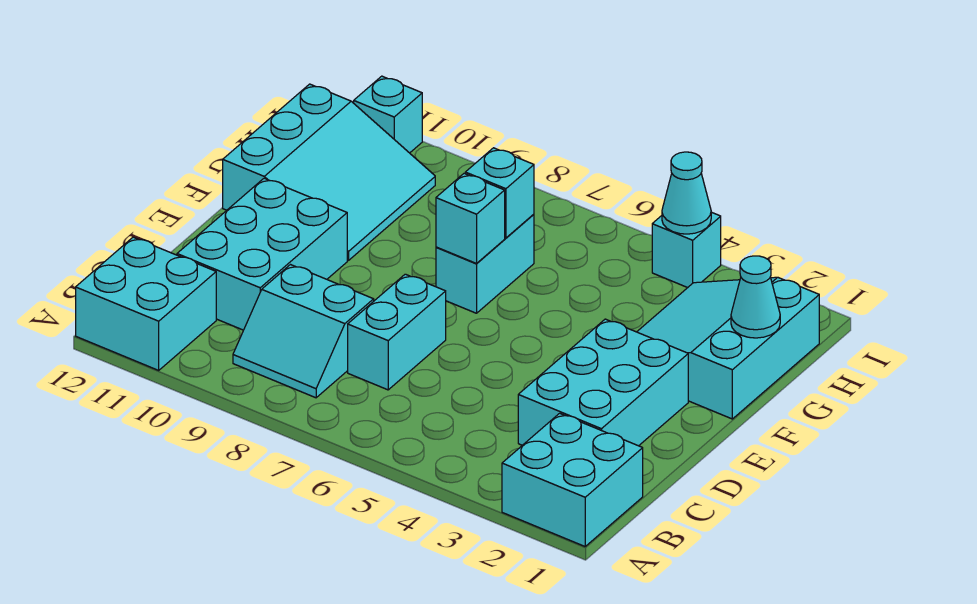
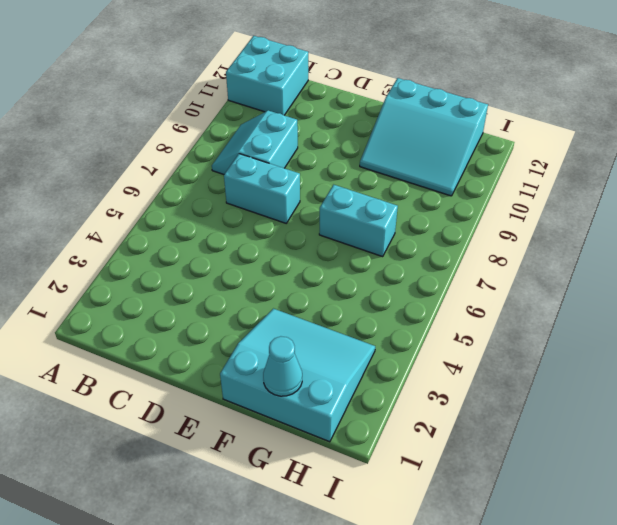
none -> cyan 2x2 brick [502,413,643,546]
none -> cyan 2x3 brick [518,319,688,446]
none -> cyan 2x3 brick [177,178,347,330]

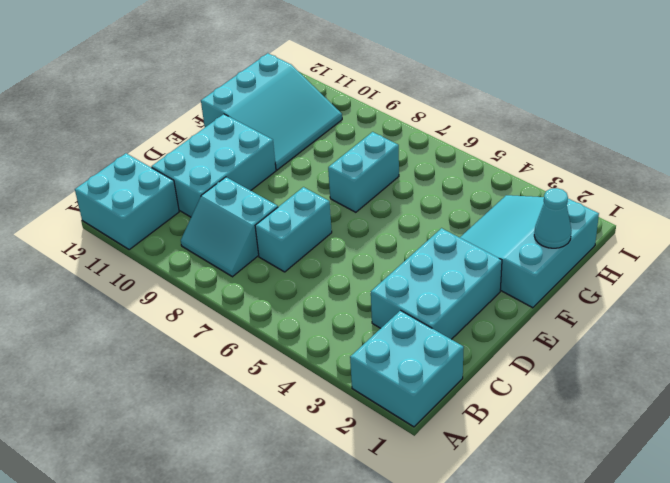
none -> cyan 1x1 brick [652,212,721,288]
none -> cyan 1x1 brick [354,76,422,153]
none -> cyan 1x1 brick [436,173,505,264]

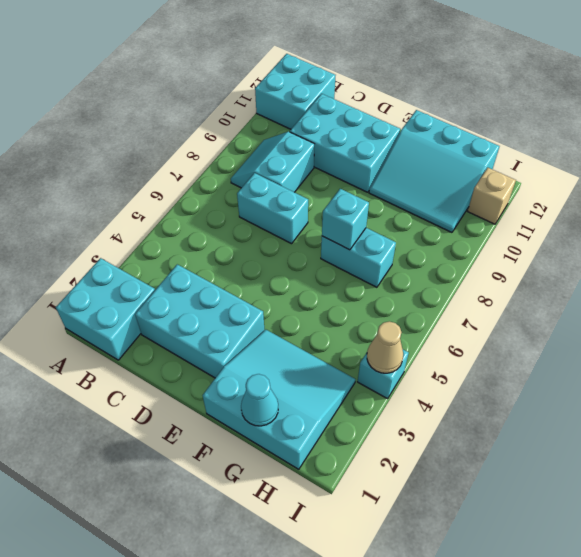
tan 1x1 cone [367,321,403,373] -> cyan 1x1 cone [662,152,711,234]
tan 1x1 brick [468,168,516,224] -> cyan 1x1 brick [354,76,422,153]
none -> cyan 1x1 brick [465,148,534,238]

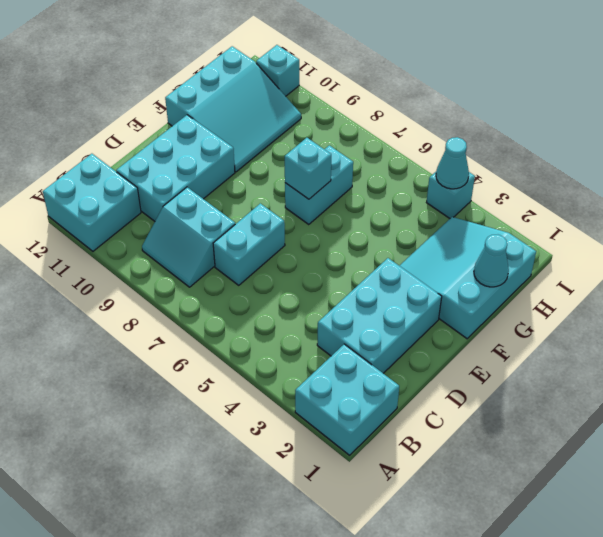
none -> cyan 1x1 brick [465,148,534,238]

